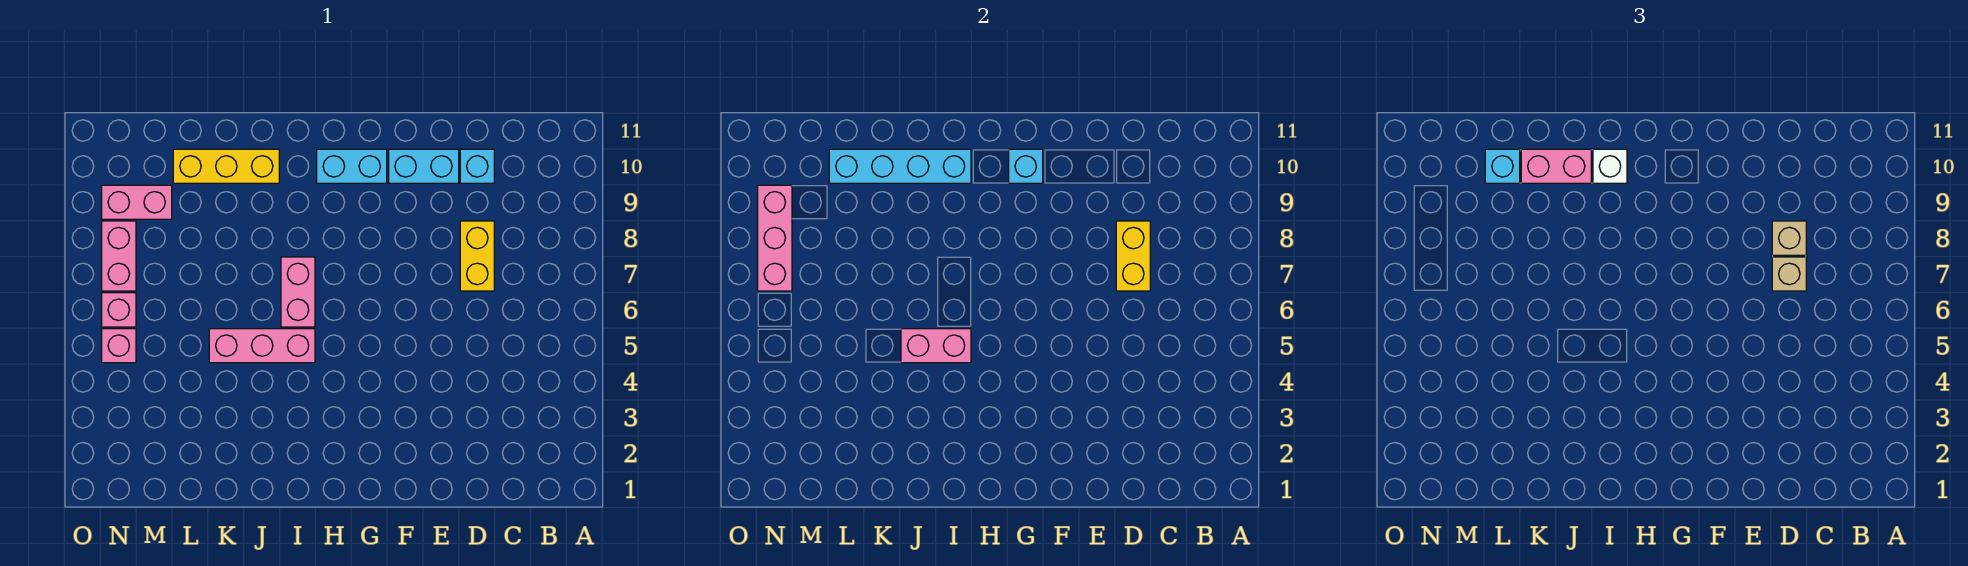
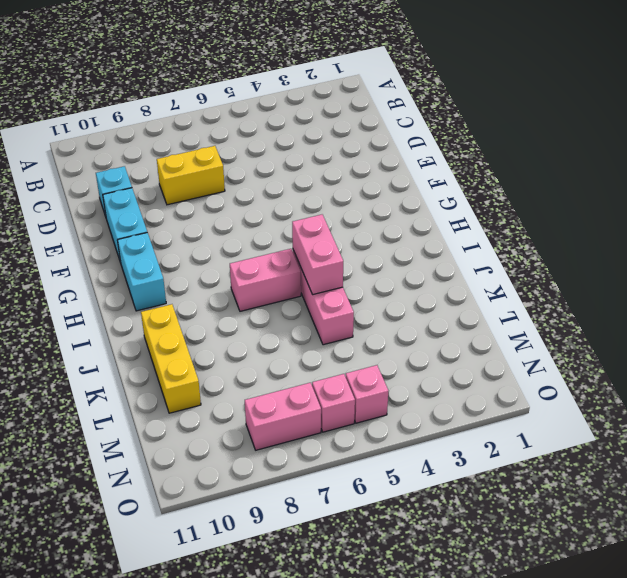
none -> pink 1x2 brick [102,185,172,219]
none -> yellow 1x2 brick [1116,221,1150,291]
none -> cyan 1x1 brick [1009,149,1043,183]

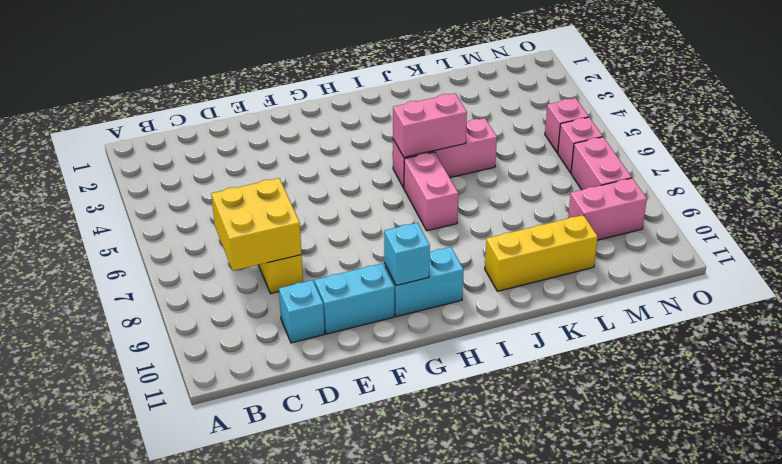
yellow 2x2 brick [211,178,301,271] -> yellow 1x2 brick [1116,221,1150,291]
none -> cyan 1x4 brick [829,149,971,183]
none -> pink 1x3 brick [758,185,792,291]
none -> tan 1x1 brick [1772,257,1806,291]

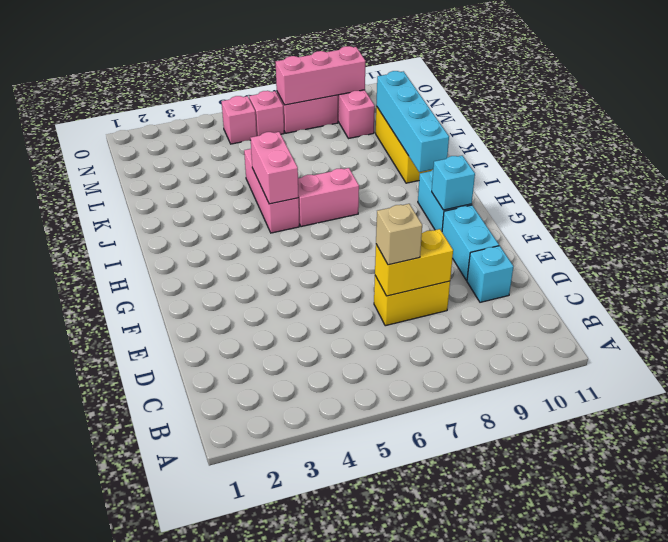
none -> tan 1x1 brick [1772,221,1806,255]
none -> white 1x1 brick [1593,149,1627,183]
none -> pink 1x2 brick [1521,149,1591,183]

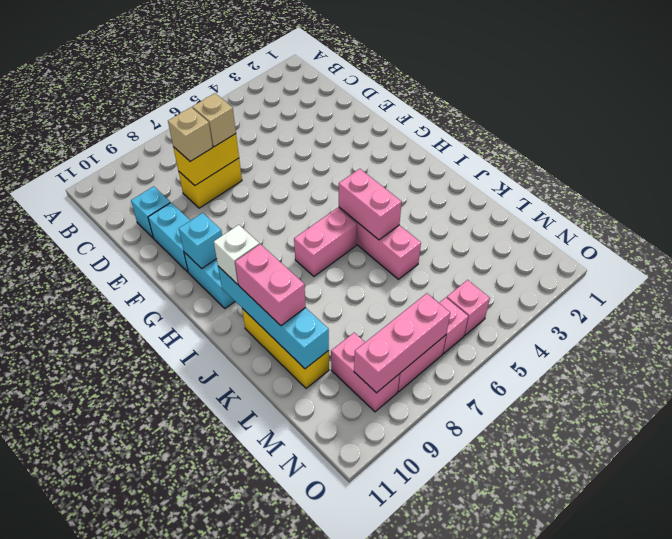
none -> cyan 1x1 brick [1485,149,1520,183]

